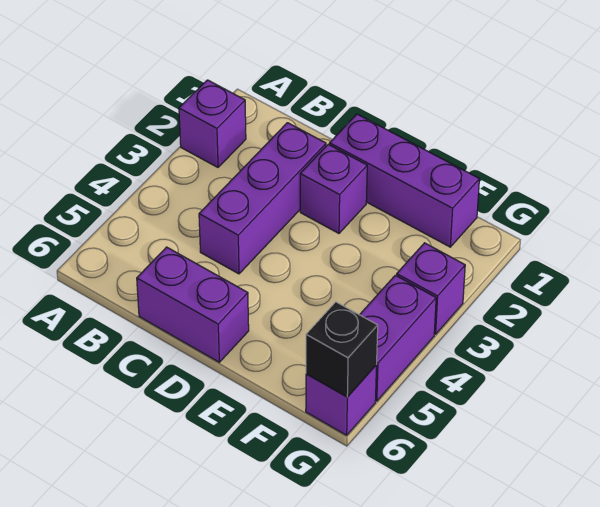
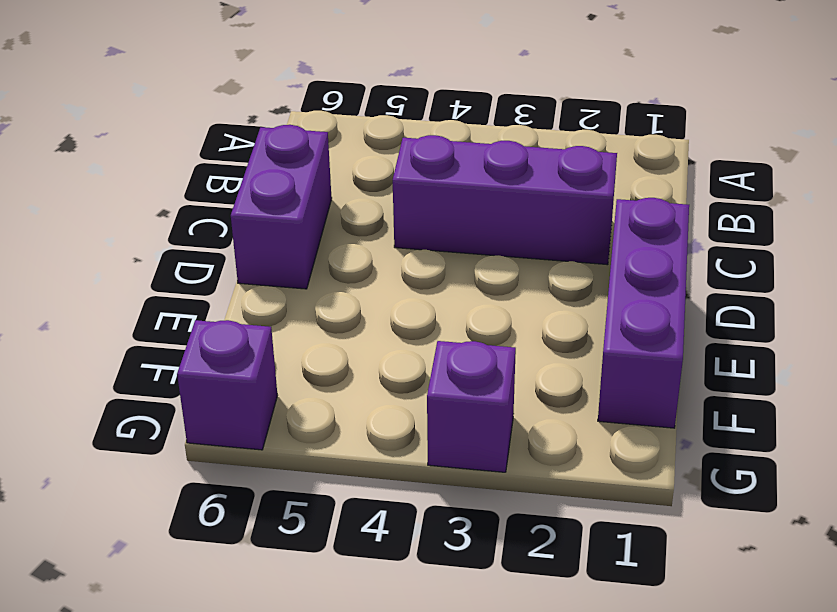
none -> purple 1x1 brick [179,80,246,167]
none -> purple 1x1 brick [300,144,367,233]

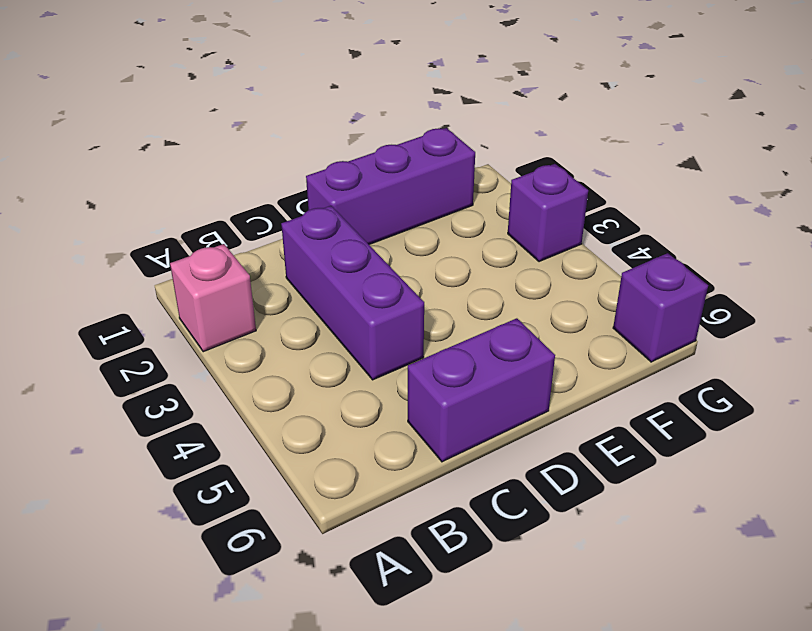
pink 1x1 brick [170,244,256,352] -> purple 1x1 brick [179,80,246,167]
none -> purple 1x1 brick [300,144,367,233]
none -> purple 1x2 brick [360,275,436,401]

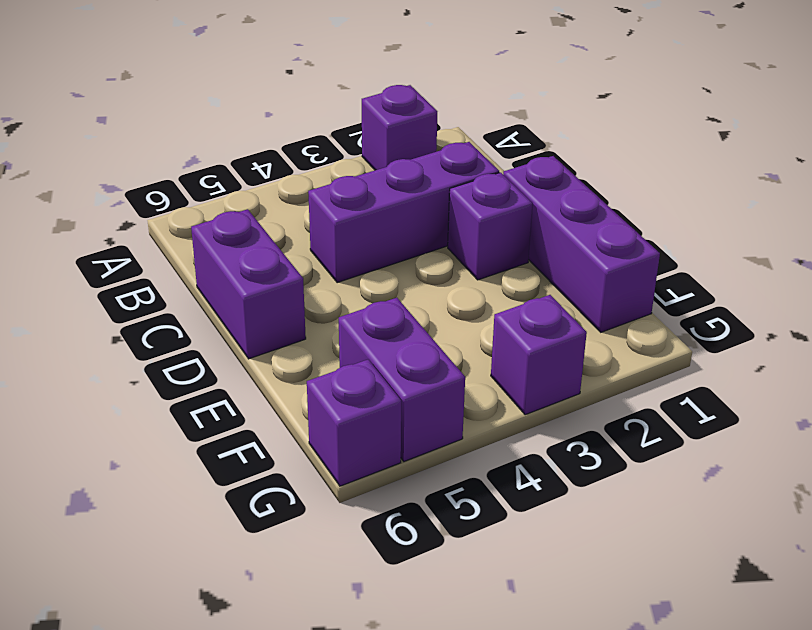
purple 1x2 brick [339,298,465,461] -> purple 1x2 brick turned to [360,275,436,401]
none -> black 1x1 brick [306,302,378,397]

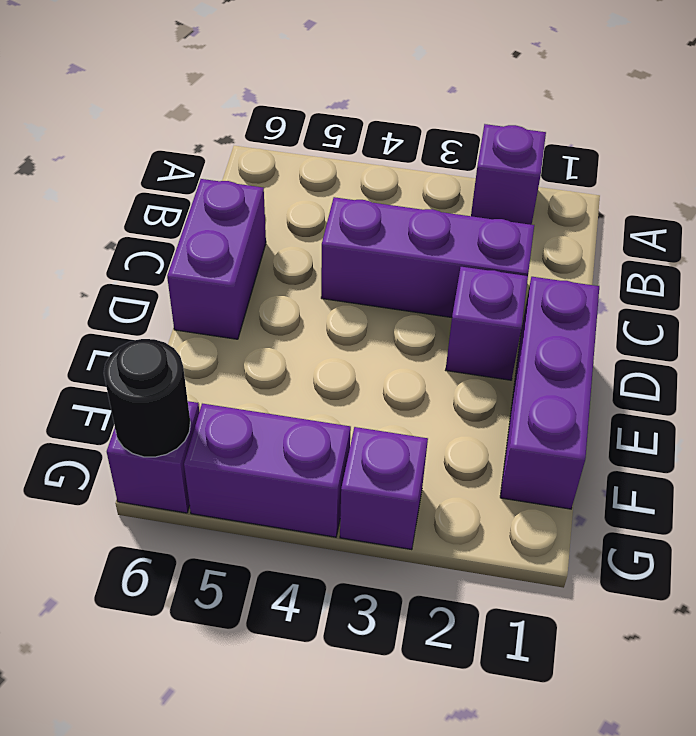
black 1x1 round brick [104,339,190,457] -> black 1x1 brick [306,302,378,397]

